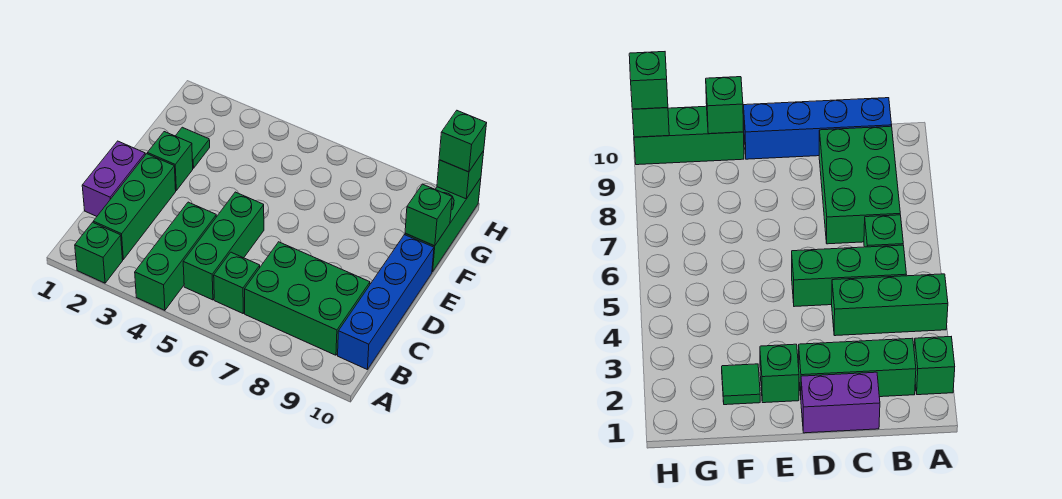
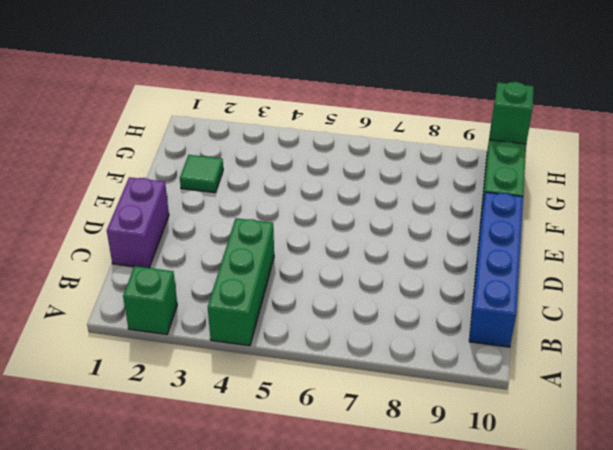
none -> green 1x3 brick [93,154,176,259]
none -> green 1x3 brick [183,192,264,300]
none -> green 1x1 brick [214,252,260,313]

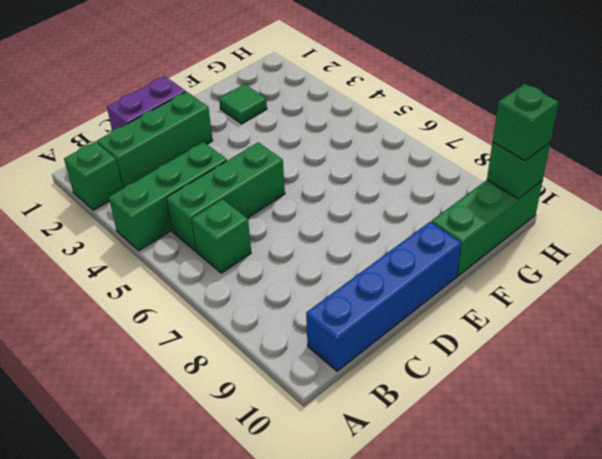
none -> green 2x3 brick [245,242,370,355]
none -> green 1x1 brick [148,132,193,190]
none -> green 1x1 brick [405,184,452,246]

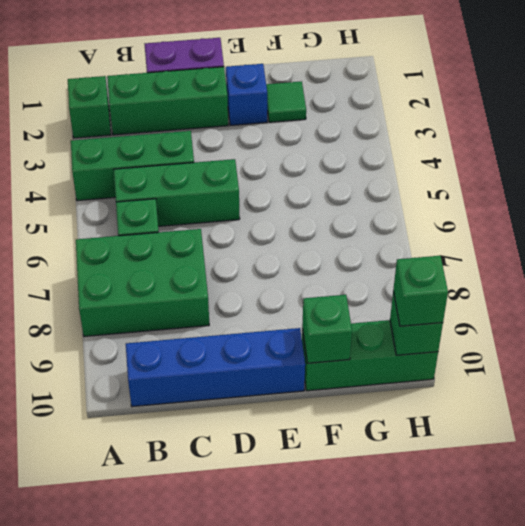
green 2x3 brick [76,229,209,336] -> green 2x3 brick turned to [245,242,370,355]
blue 1x1 brick [226,64,267,126] -> green 1x1 brick [148,132,193,190]

